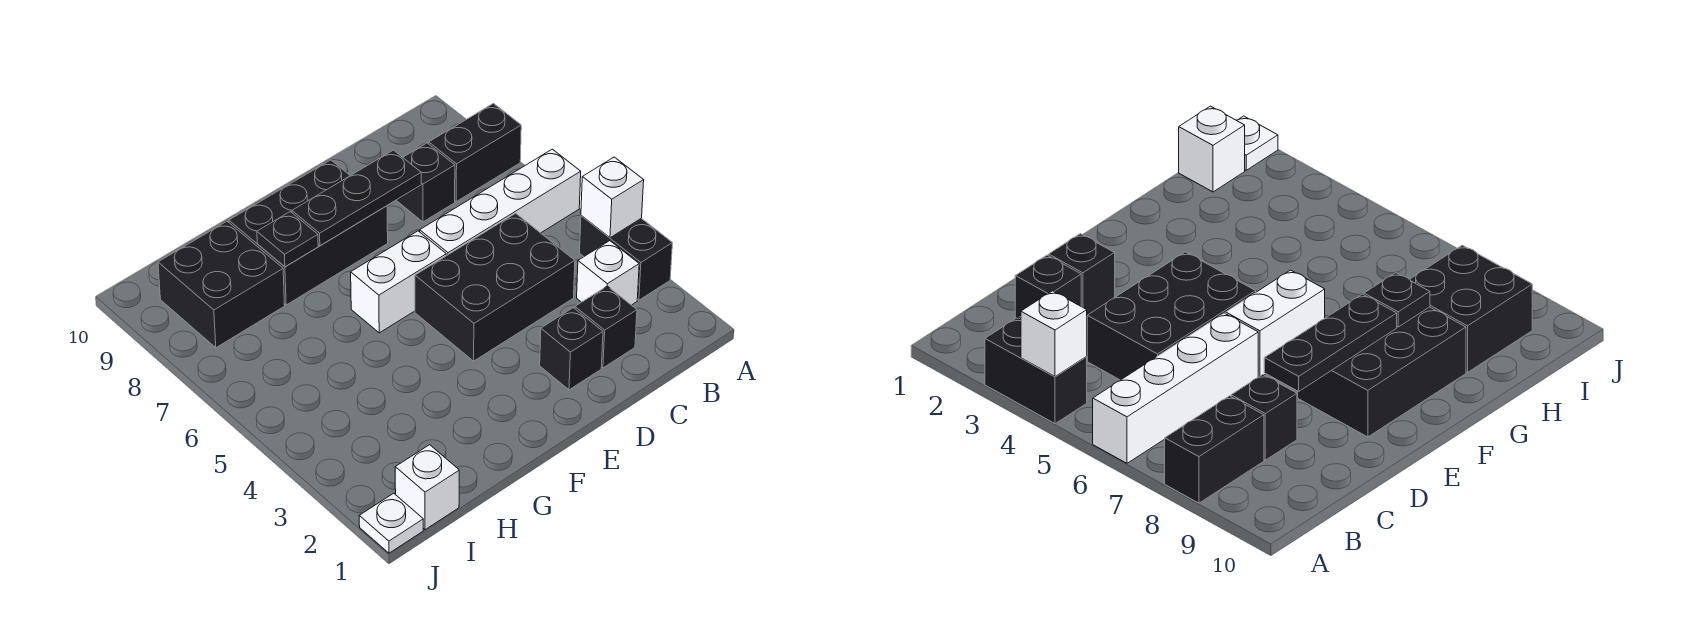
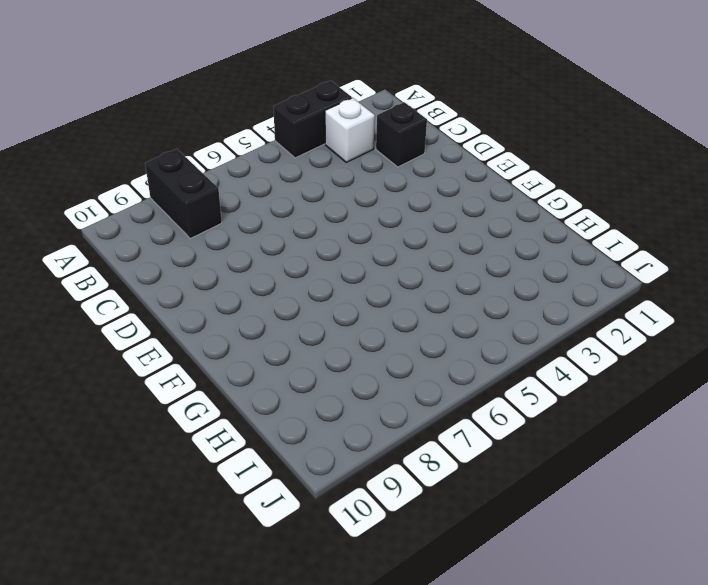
none -> white 1x4 brick [420,149,581,256]
none -> black 2x3 brick [415,213,575,361]
none -> black 1x1 brick [396,143,455,222]

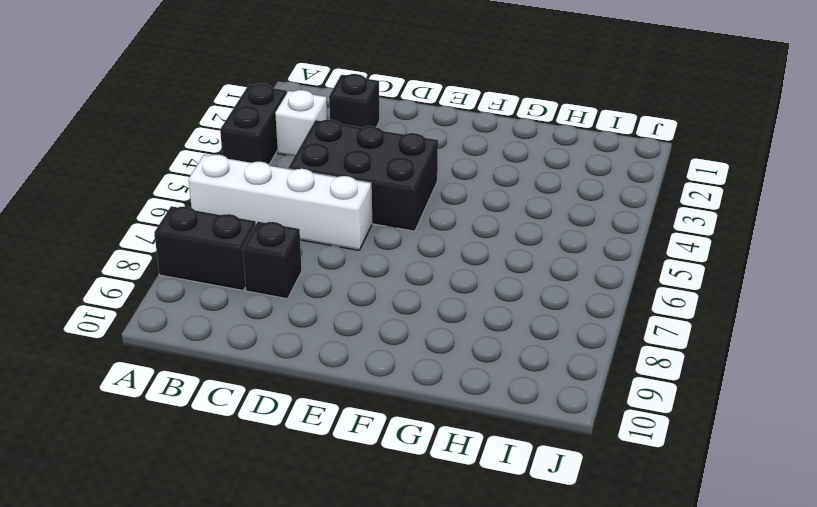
none -> black 1x1 brick [540,308,603,390]
none -> white 1x2 brick [351,231,446,333]
none -> black 2x3 brick [229,160,388,305]

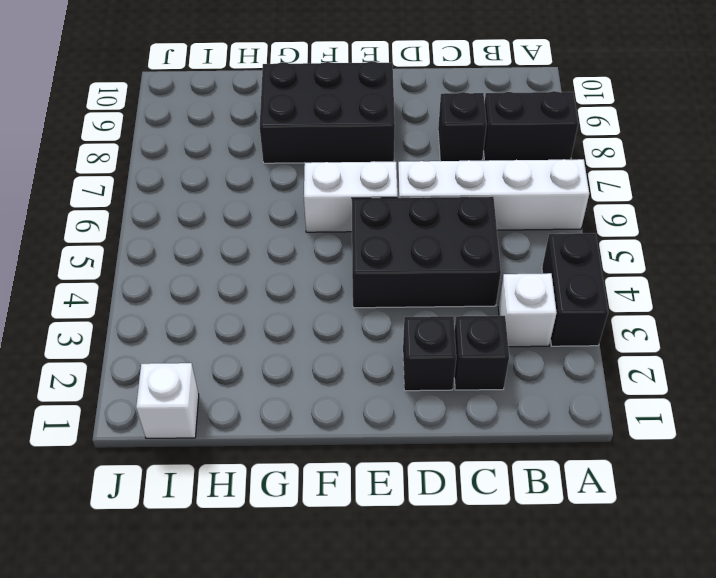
none -> black 2x2 brick [158,221,285,348]
none -> white 1x1 plate [359,493,423,553]
none -> white 1x1 brick [581,157,644,238]

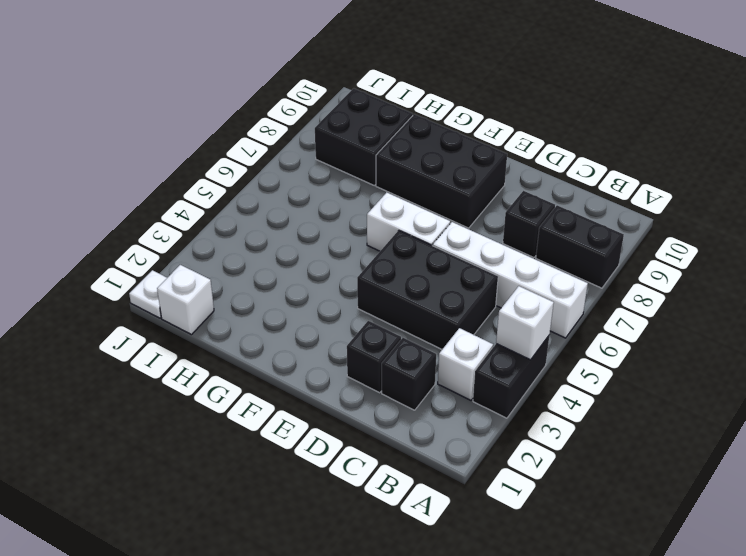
none -> black 1x3 plate [292,150,421,246]
none -> black 1x1 plate [257,212,318,267]

